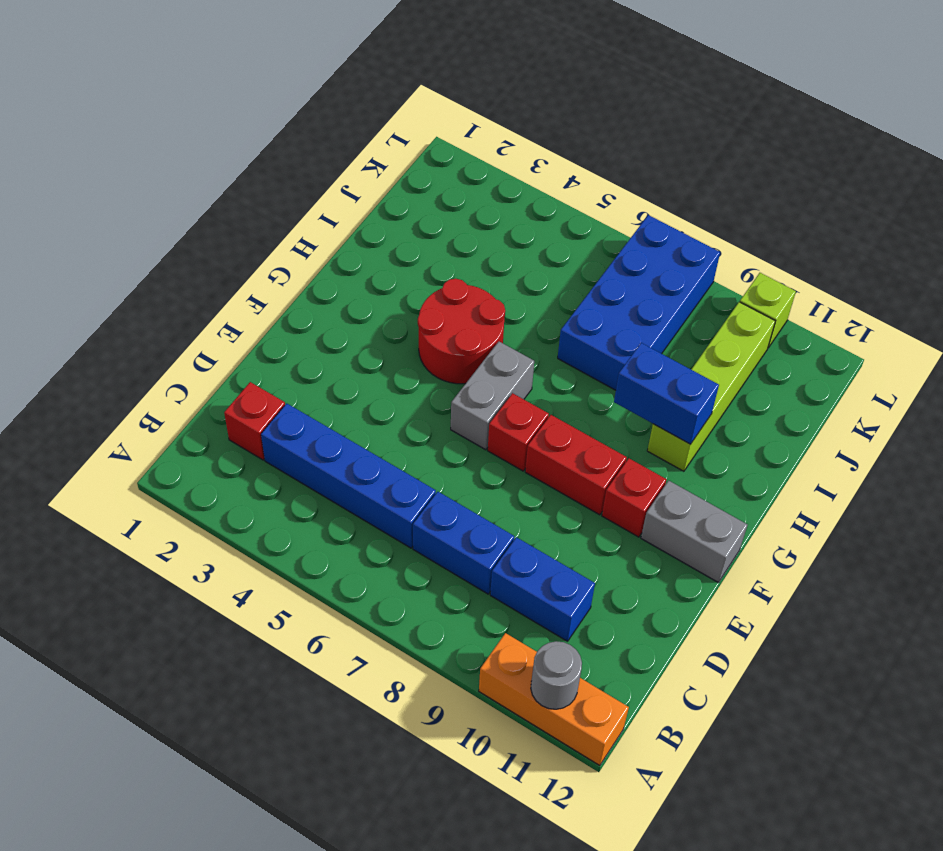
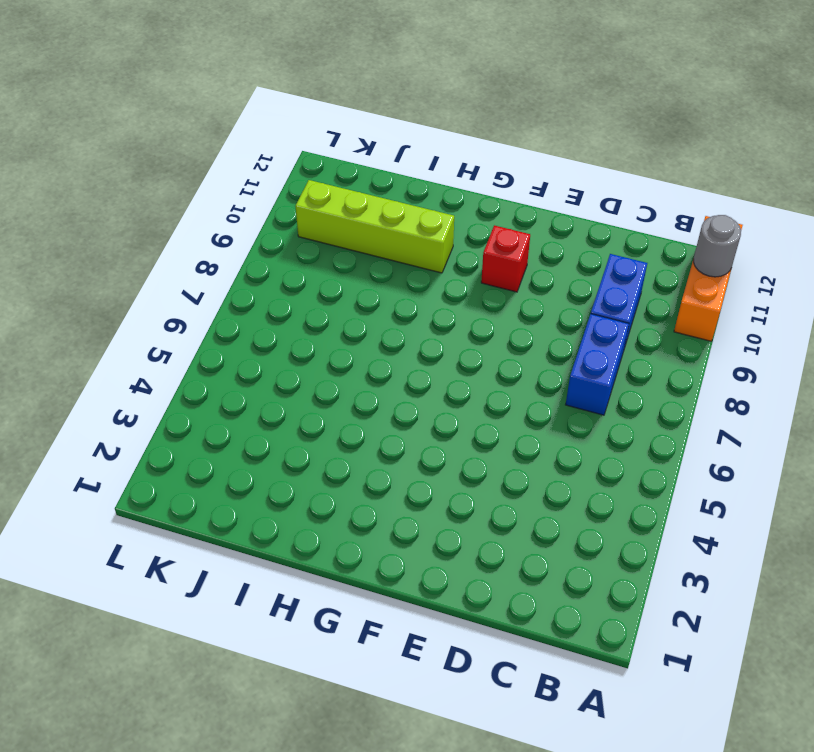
none -> red 1x1 brick [224,382,285,460]
none -> blue 1x4 brick [261,403,436,548]
none -> grey 1x2 brick [451,342,534,450]

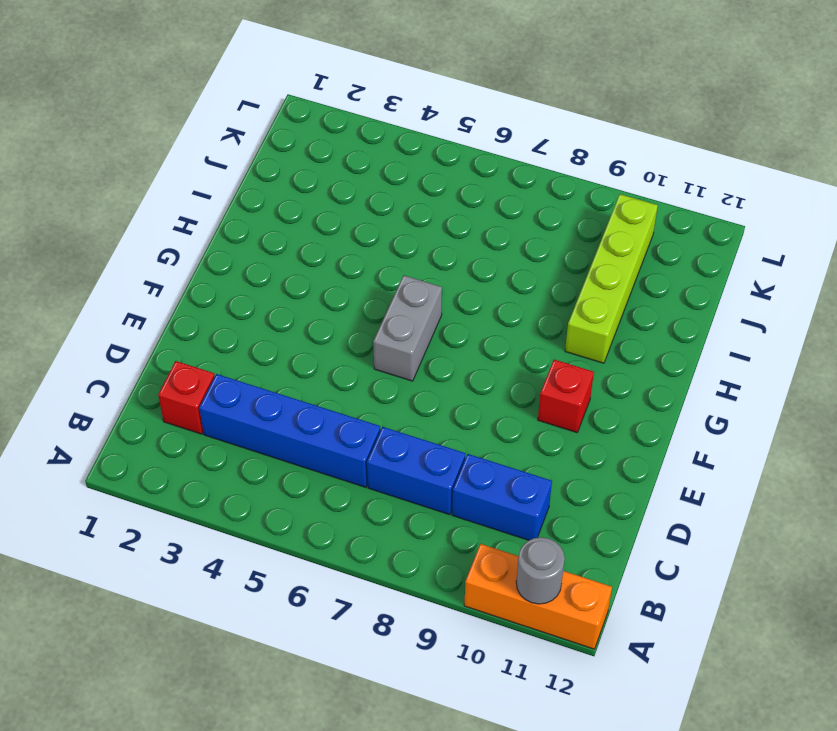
none -> red 1x1 brick [488,393,549,471]
none -> red 1x2 brick [525,415,627,515]
none -> grey 1x2 brick [641,481,747,583]

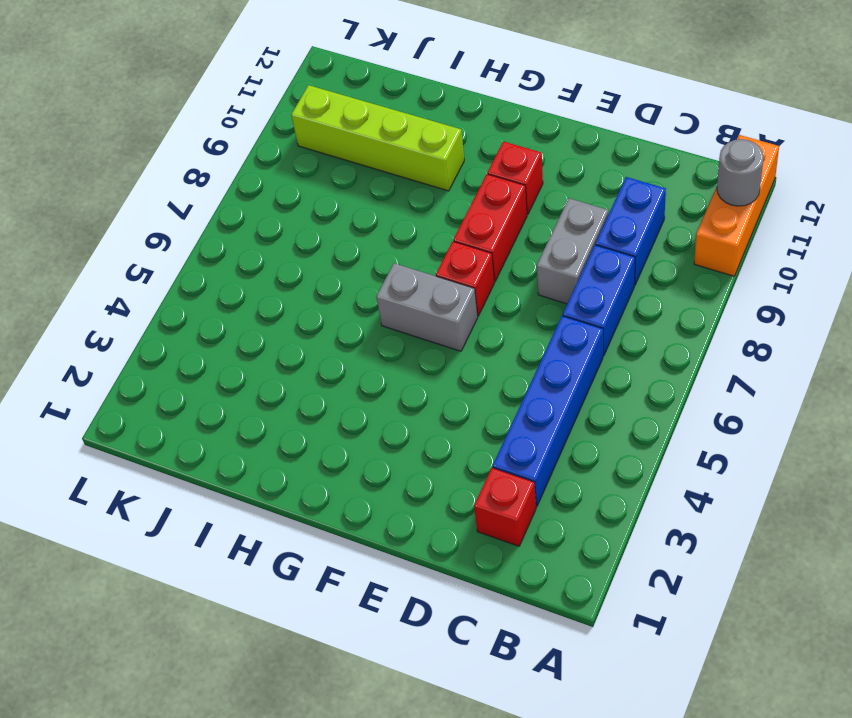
grey 1x2 brick [537,198,608,304] -> grey 1x2 brick moved to [641,481,747,583]
none -> red 2x2 round brick [418,279,505,384]
none -> blue 2x4 brick [558,215,720,390]
none -> lime 1x1 brick [740,273,796,348]

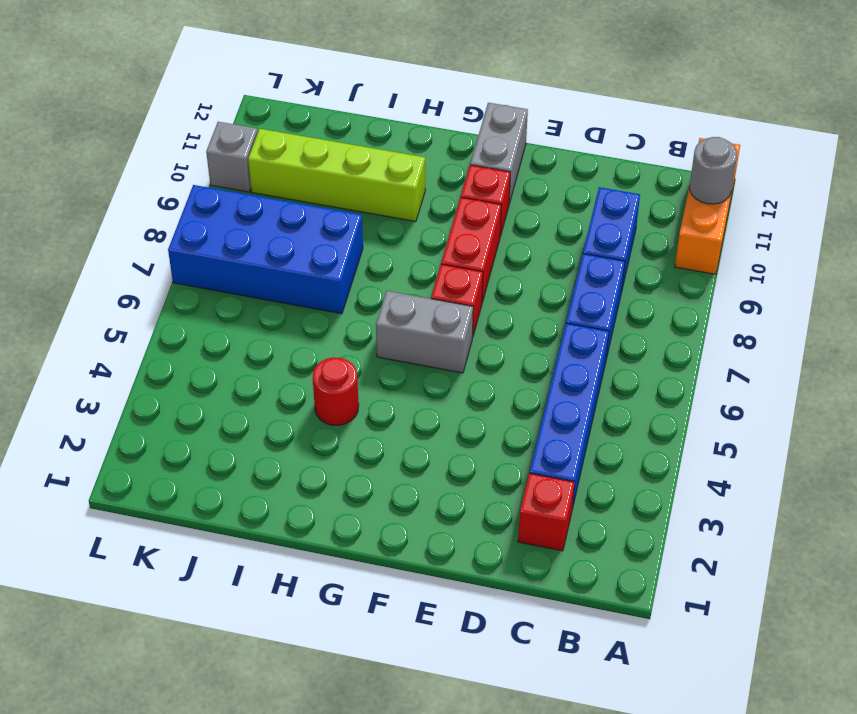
red 1x1 round brick [313,357,359,425] -> red 2x2 round brick [418,279,505,384]
grey 1x1 brick [206,122,258,192] -> lime 1x1 brick [740,273,796,348]
none -> blue 1x2 brick [614,343,719,444]

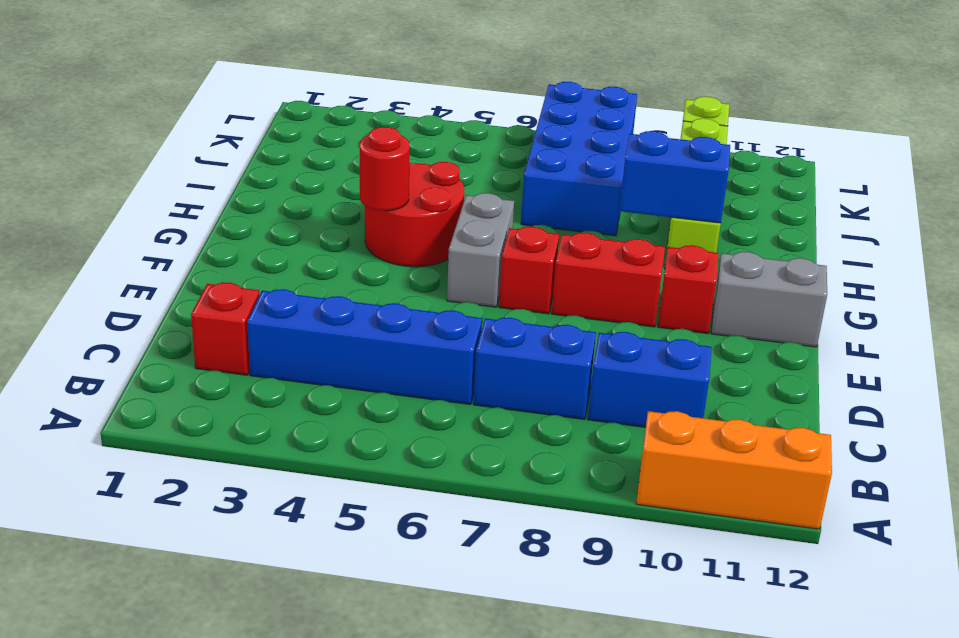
red 1x1 round brick [360,127,410,211] -> none
none -> grey 1x1 round brick [531,641,582,709]

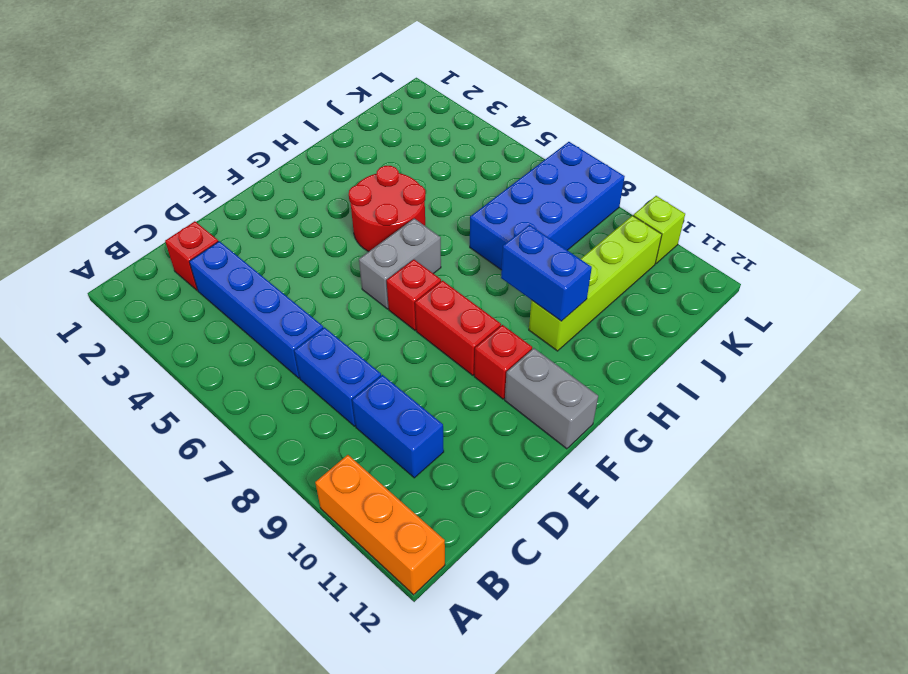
none -> grey 1x1 round brick [531,641,582,709]

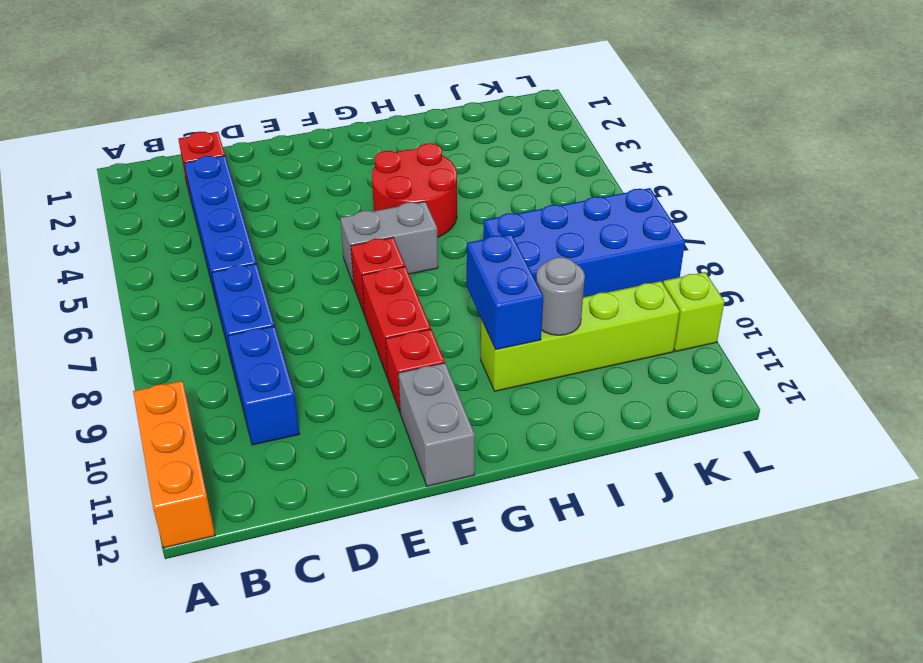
grey 1x1 round brick [536,257,585,335] -> grey 1x1 round brick moved to [531,641,582,709]

